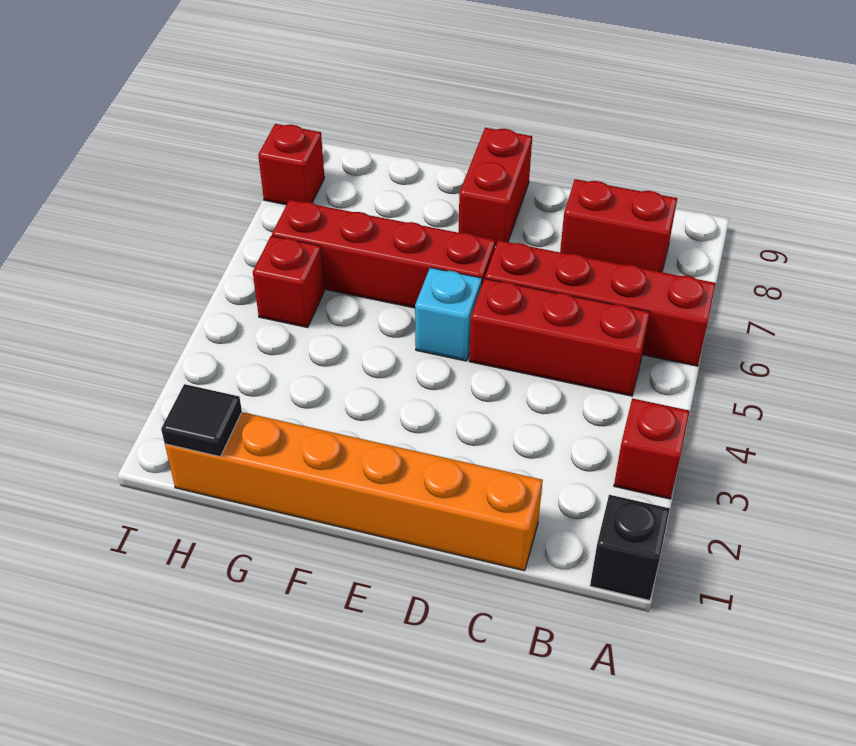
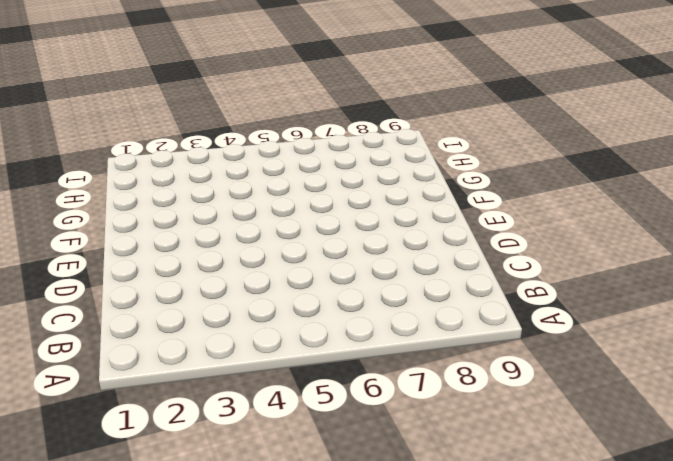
none -> black 1x1 brick [590,495,670,600]
none -> red 1x1 brick [614,398,690,499]
none -> red 1x4 brick [485,240,716,366]

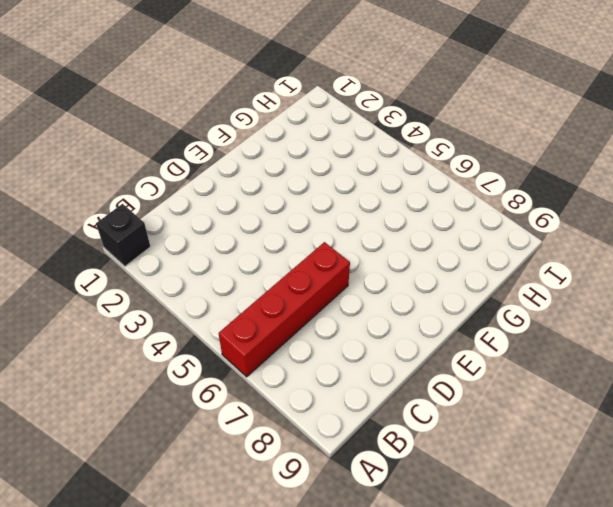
none -> red 1x1 brick [614,398,690,499]
none -> red 1x3 brick [469,279,650,396]
none -> red 1x2 brick [560,179,677,272]

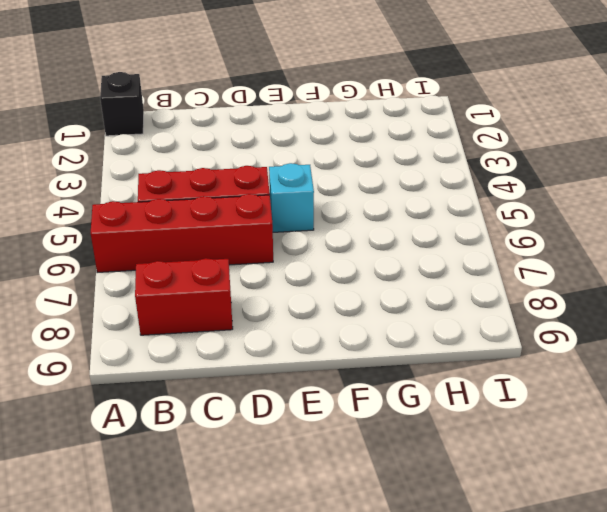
none -> red 1x1 brick [614,398,690,499]
none -> orange 1x6 brick [165,412,543,571]
none -> red 1x4 brick [272,200,495,308]

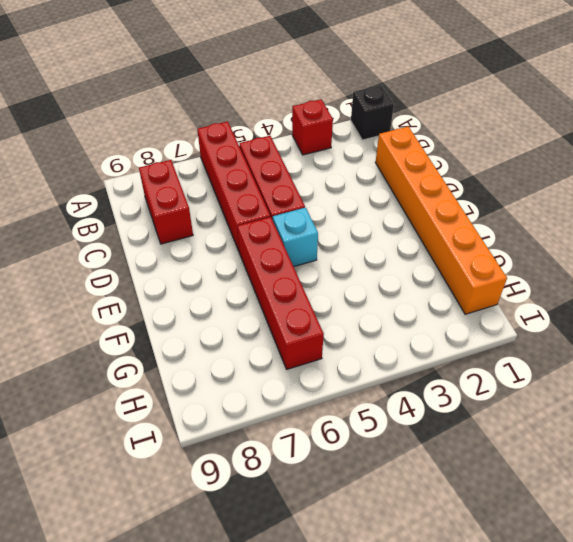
none -> red 1x2 brick [458,128,532,246]
none -> red 1x1 brick [253,236,324,327]
none -> red 1x1 brick [258,124,324,205]

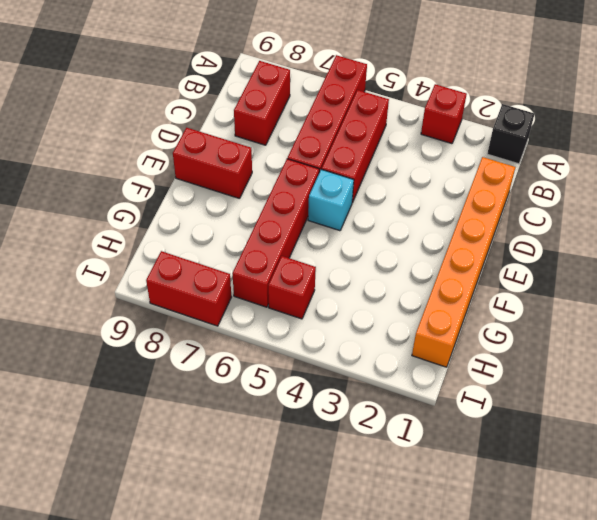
red 1x2 brick [146,251,231,326] -> red 1x1 brick [258,124,324,205]
none -> black 1x1 tile [161,384,242,456]

